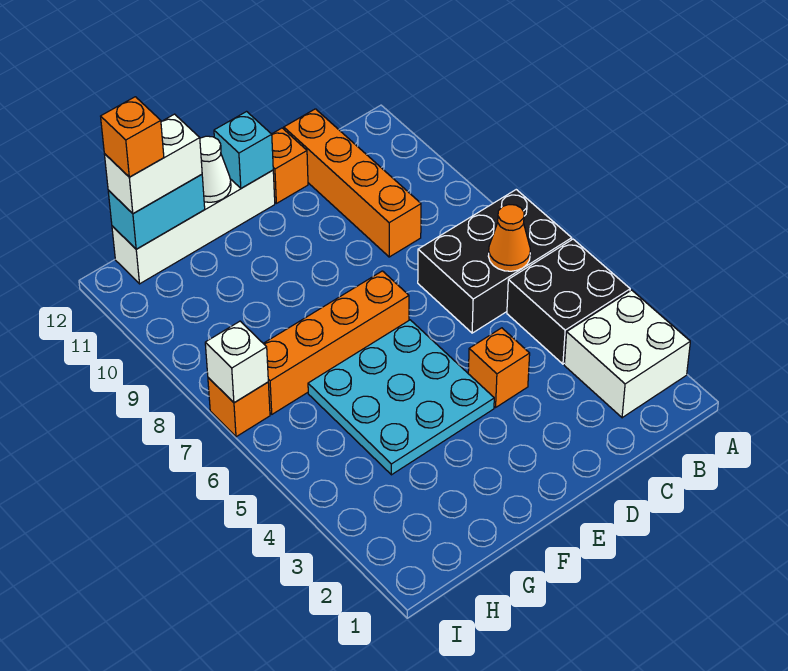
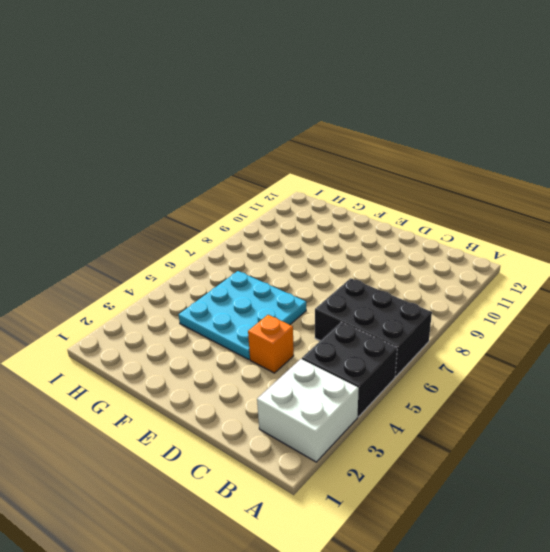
none -> orange 1x4 brick [284,109,421,257]
none -> orange 1x1 brick [272,128,308,203]
none -> orange 1x4 brick [263,271,409,414]

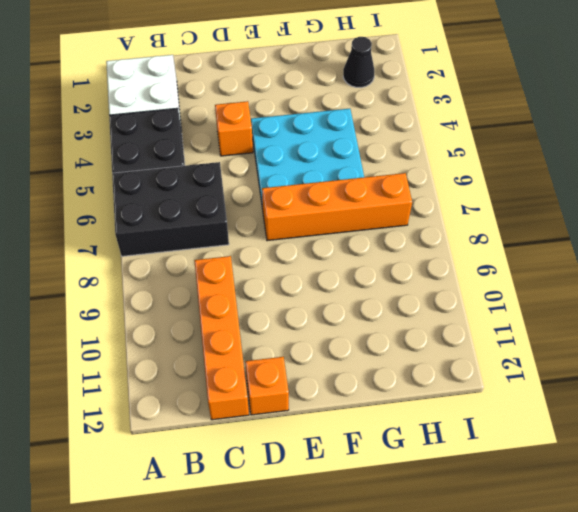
black 1x1 cone [343,37,374,88] -> none
none -> white 1x4 brick [112,170,275,284]
none -> orange 1x1 brick [208,378,270,437]
none -> orange 1x1 cone [488,205,530,271]

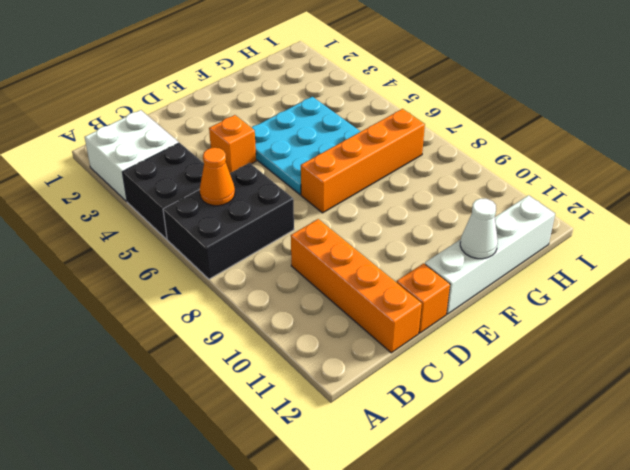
none -> orange 1x1 brick [208,378,270,437]
none -> cyan 1x1 brick [214,112,273,188]
none -> cyan 1x2 brick [108,174,205,249]

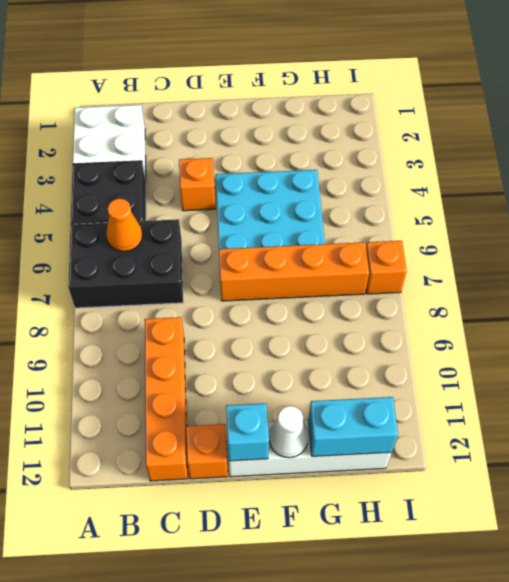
none -> white 1x1 brick [205,321,268,403]
none -> white 1x2 brick [104,114,202,214]
none -> orange 1x1 brick [101,97,164,177]

